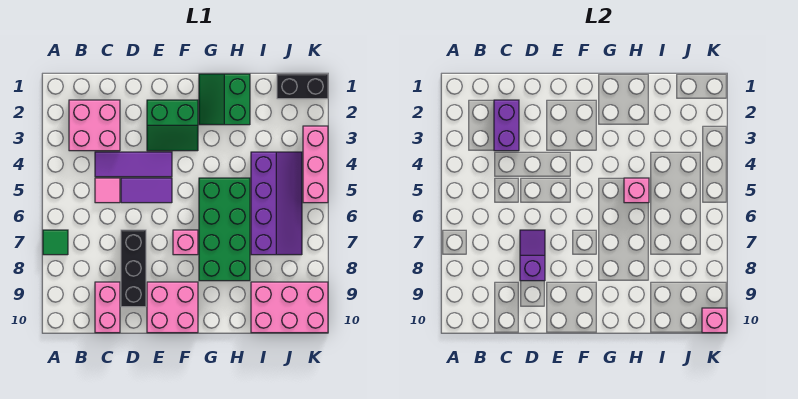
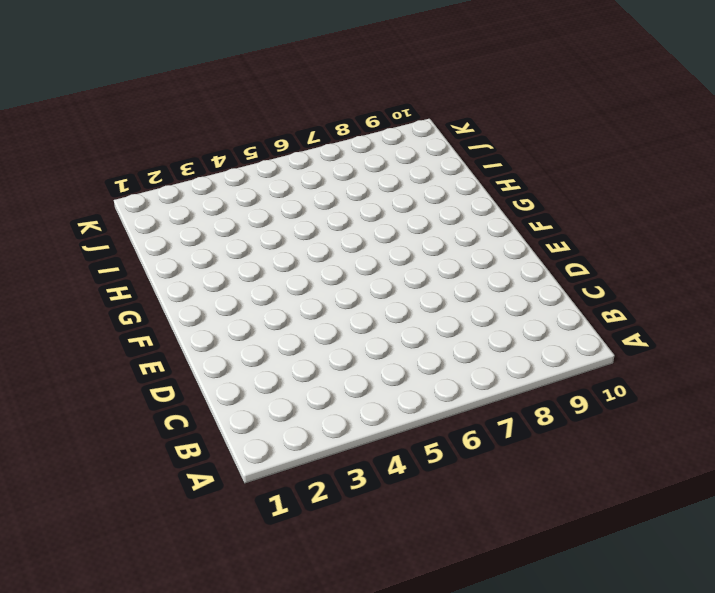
none -> green 1x1 tile [43,230,68,255]
none -> pink 2x2 brick [69,100,120,151]
none -> purple 1x3 tile [95,152,172,177]

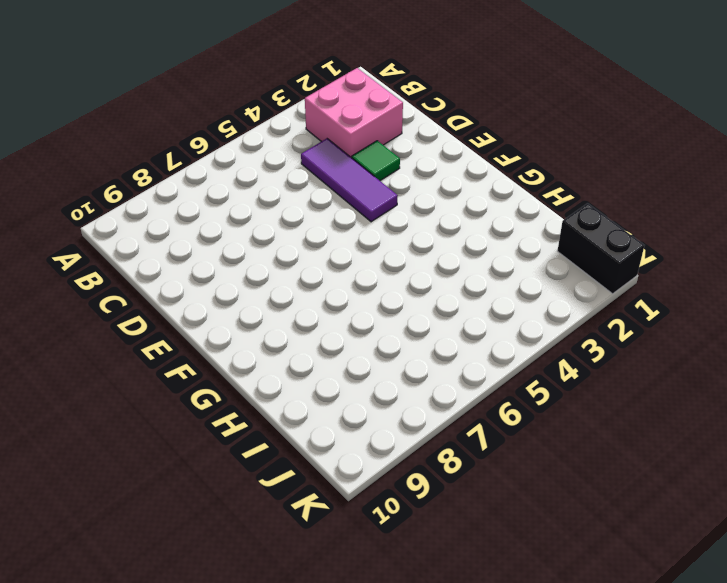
green 1x1 tile [352,141,400,181] -> green 1x1 tile moved to [43,230,68,255]
none -> pink 1x1 tile [95,178,120,203]
none -> pink 1x2 brick [95,282,120,333]
none -> purple 1x2 tile [121,178,172,203]

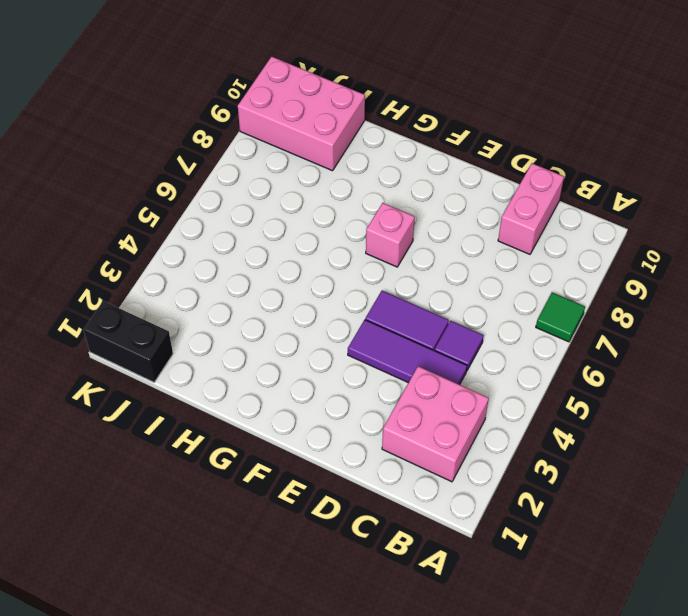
purple 1x1 tile [434,321,484,370] -> pink 1x1 tile [95,178,120,203]
none -> black 1x3 brick [121,230,146,307]
none -> green 2x2 slope [147,100,198,151]
none -> pink 2x2 brick [147,282,198,333]

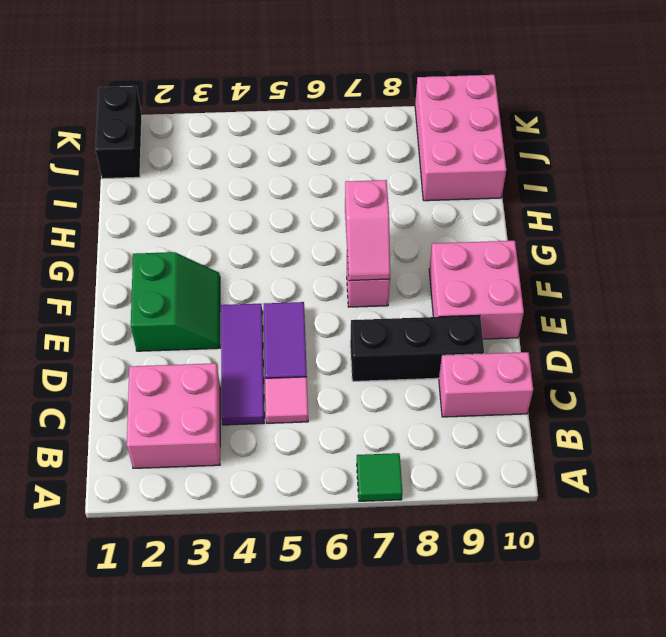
pink 1x2 slope [345,180,390,281] -> none
none -> green 2x2 slope [199,74,250,125]
none -> green 2x4 brick [199,178,250,281]
none -> purple 2x4 slope [251,152,302,255]

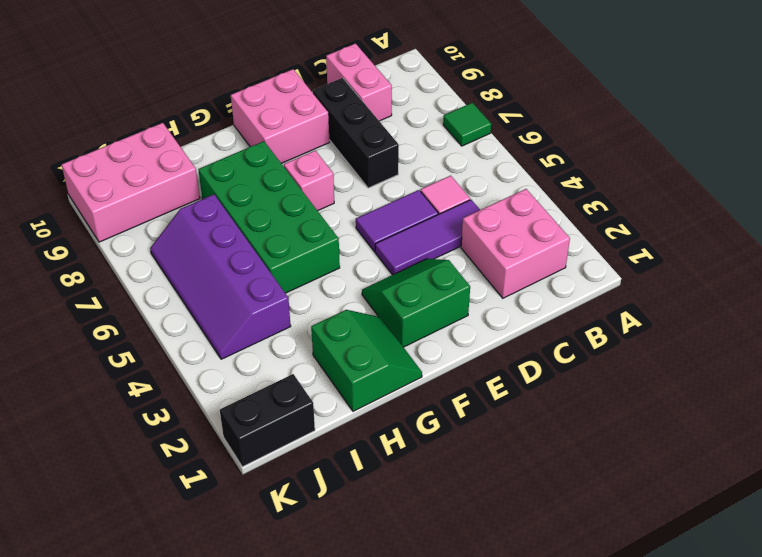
none -> pink 1x3 brick [303,126,328,203]
none -> purple 1x2 brick [494,100,519,151]
none -> purple 1x2 slope [520,230,545,281]

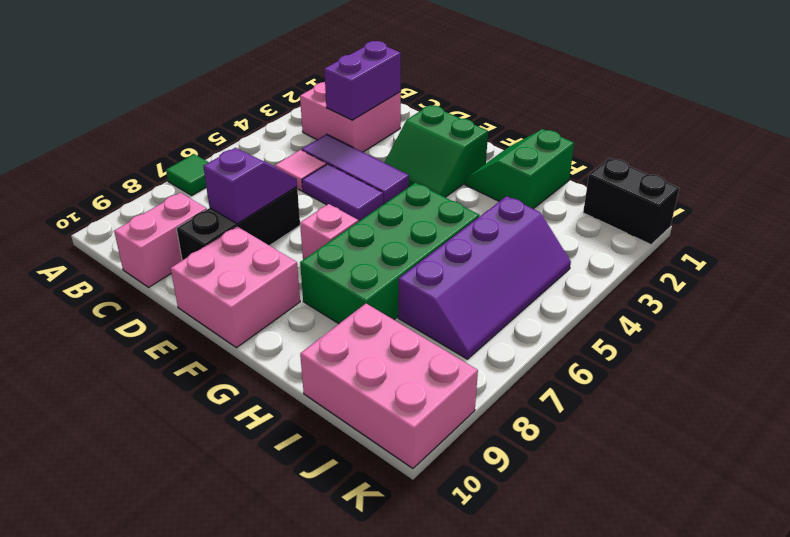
none -> pink 1x3 brick [303,126,328,203]
none -> pink 1x1 brick [624,178,649,203]
none -> pink 1x1 brick [702,308,727,333]

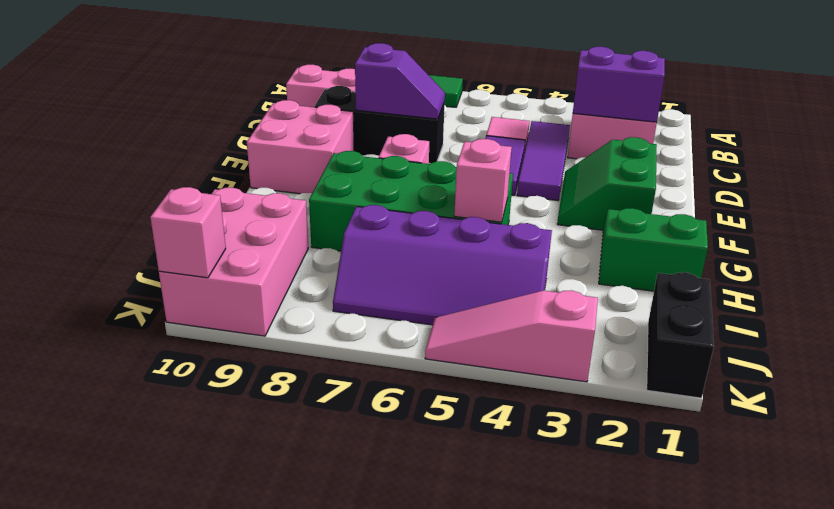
pink 1x3 slope [425,290,598,382] -> pink 1x3 brick [303,126,328,203]

